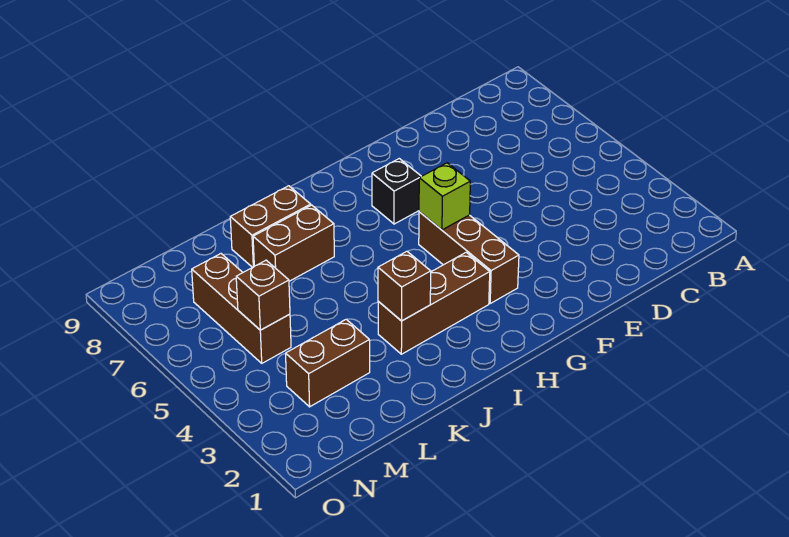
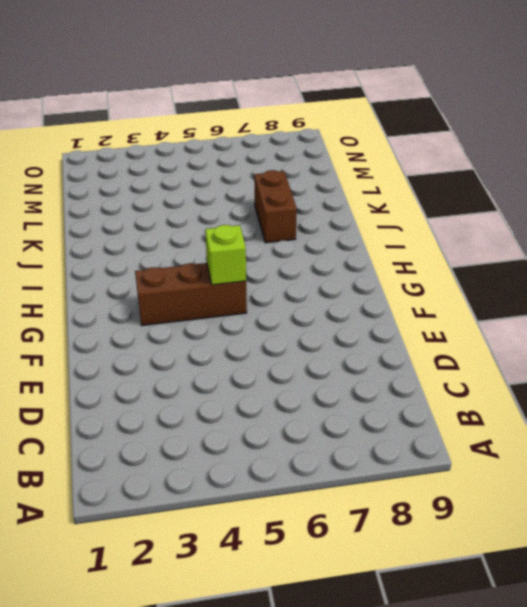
none -> black 1x1 brick [372,159,421,224]
none -> brown 1x3 brick [378,252,490,354]

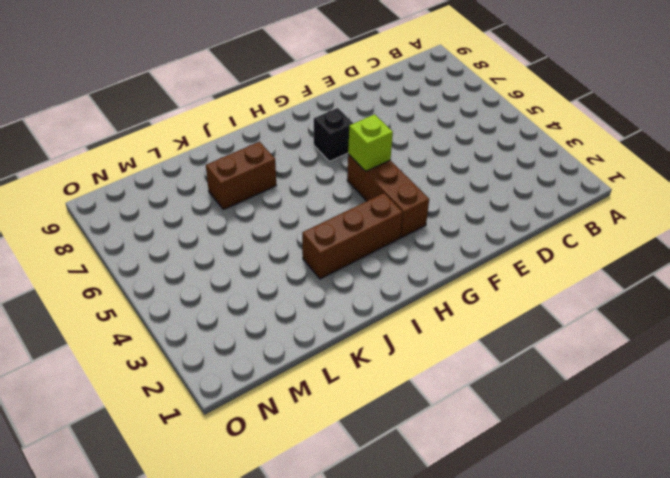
none -> brown 1x2 brick [230,186,311,267]
none -> brown 1x2 brick [286,319,370,407]

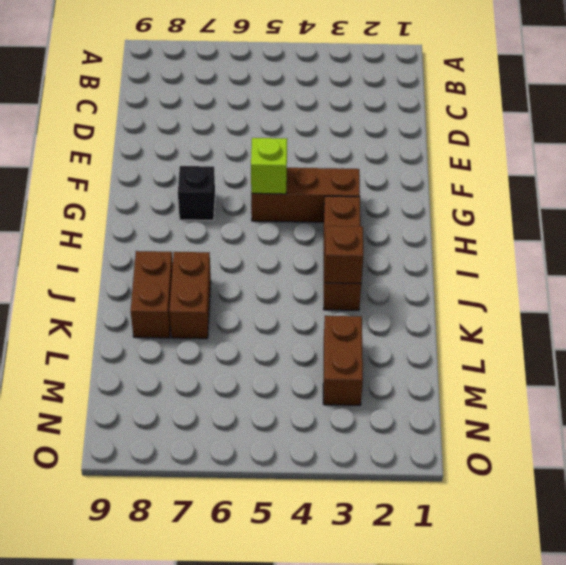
none -> brown 1x3 brick [192,254,291,363]
none -> brown 1x1 brick [236,260,290,330]

